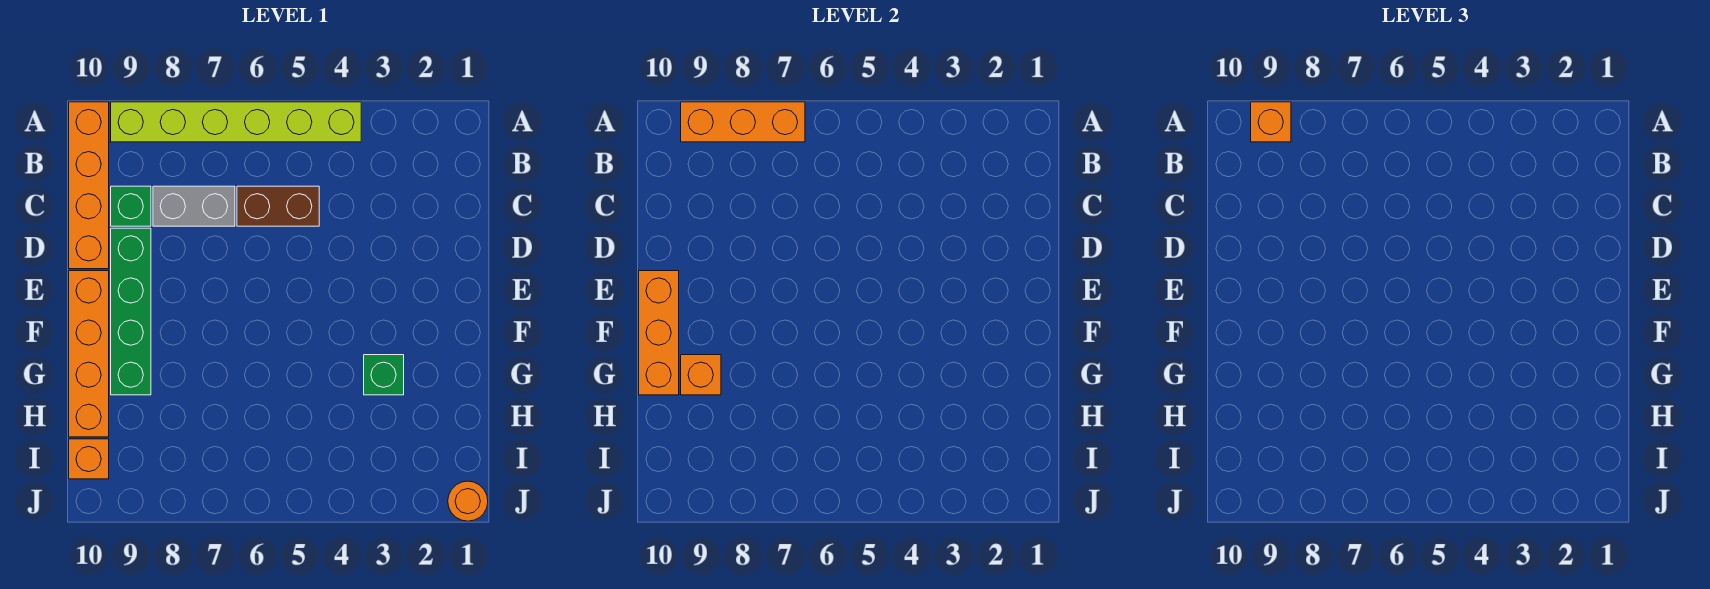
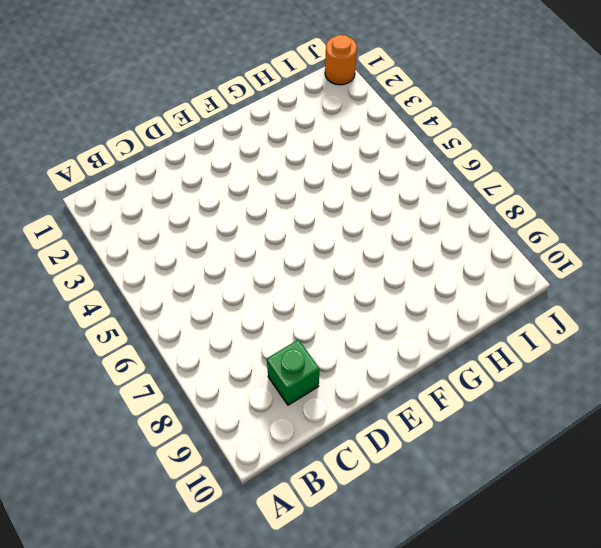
none -> lime 1x6 brick [111,102,361,142]
none -> orange 1x4 brick [69,102,109,269]
none -> brown 1x2 brick [237,186,319,226]

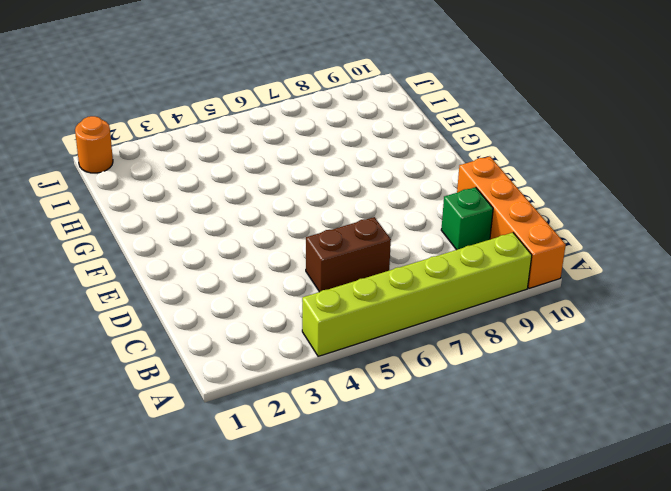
none -> grey 1x2 brick [153,186,235,226]
none -> green 1x4 brick [111,228,151,395]
none -> orange 1x4 brick [69,271,109,437]

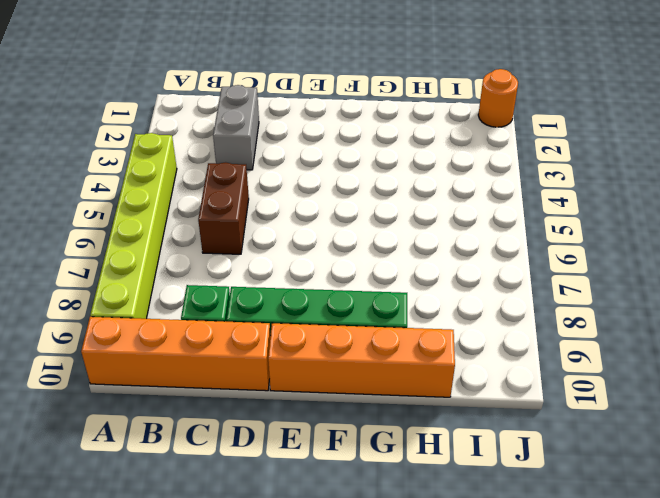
grey 1x2 brick [213,85,259,170] -> grey 1x2 brick moved to [153,186,235,226]
none -> green 1x1 brick [364,355,404,395]
none -> orange 1x1 brick [69,439,109,479]
none -> orange 1x3 brick [681,102,805,142]

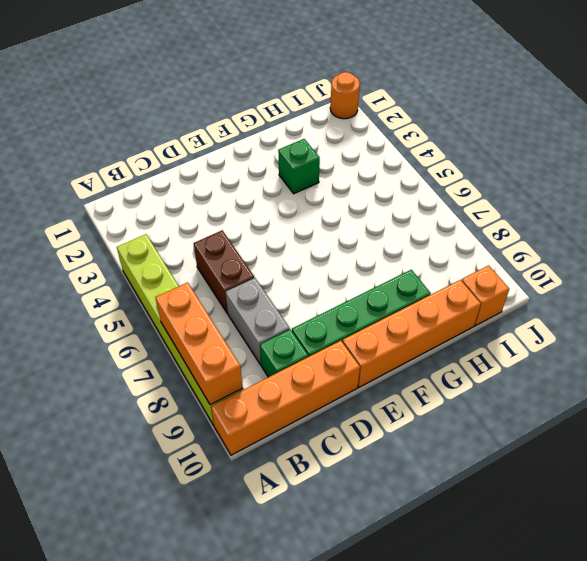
none -> orange 1x3 brick [639,271,679,395]
none -> orange 1x1 brick [681,355,721,395]
none -> orange 1x1 brick [1251,102,1291,142]

